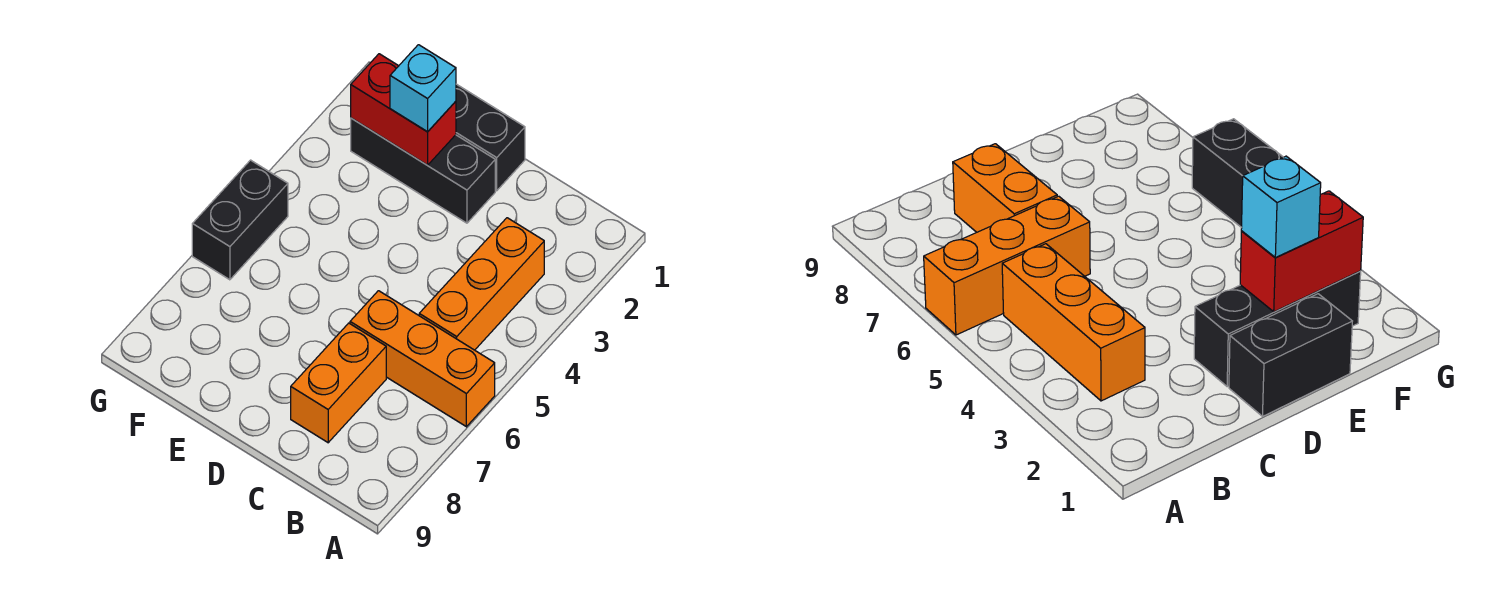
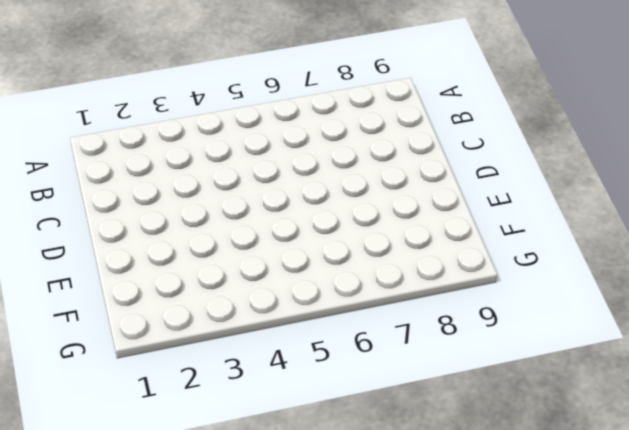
none -> orange 1x3 brick [350,291,495,427]
none -> orange 1x3 brick [419,218,544,350]

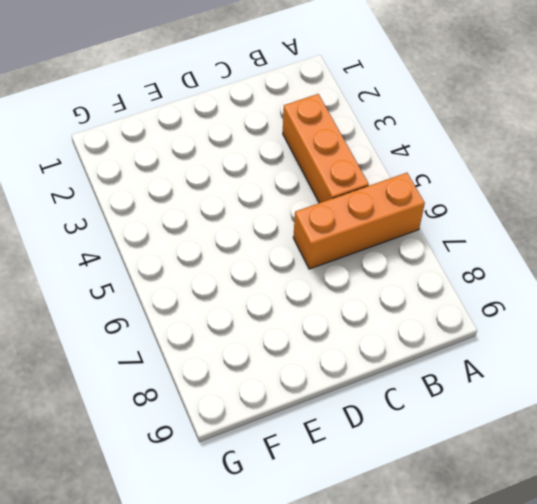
none -> orange 1x2 brick [291,323,386,443]
none -> black 1x2 brick [456,84,525,191]

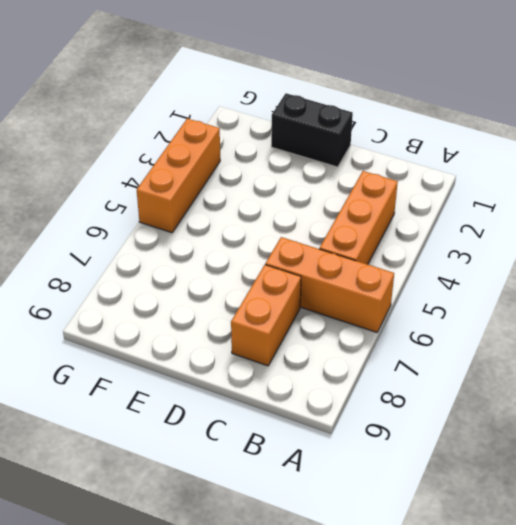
orange 1x3 brick [137,118,220,233] -> black 1x2 brick [192,160,288,280]
none -> black 1x3 brick [351,118,495,223]
none -> red 1x2 brick [351,54,456,165]

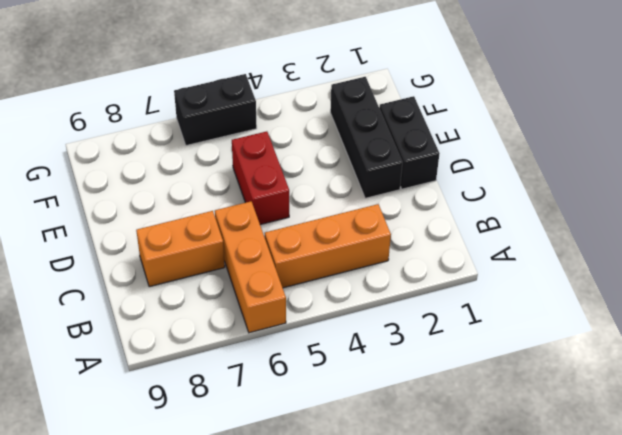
red 1x2 brick [232,131,289,225] -> red 1x2 brick moved to [351,54,456,165]
none -> cyan 1x1 brick [390,45,456,132]

